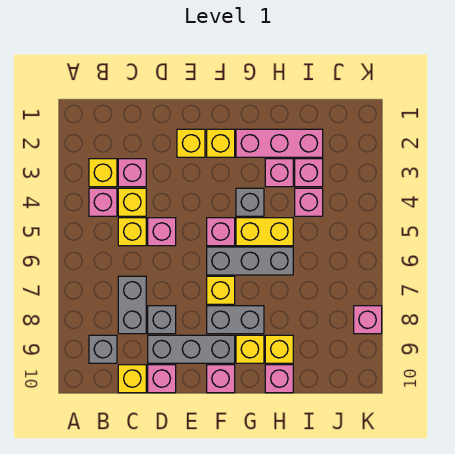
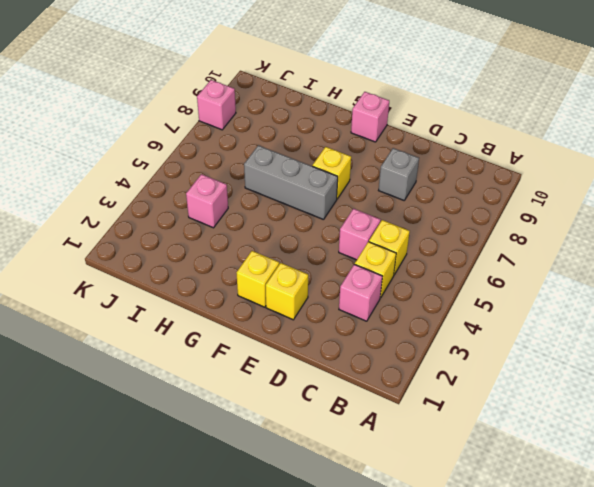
none -> yellow 1x1 brick [89,159,117,187]
none -> pink 1x1 brick [89,188,117,216]
none -> grey 1x1 brick [89,335,117,363]

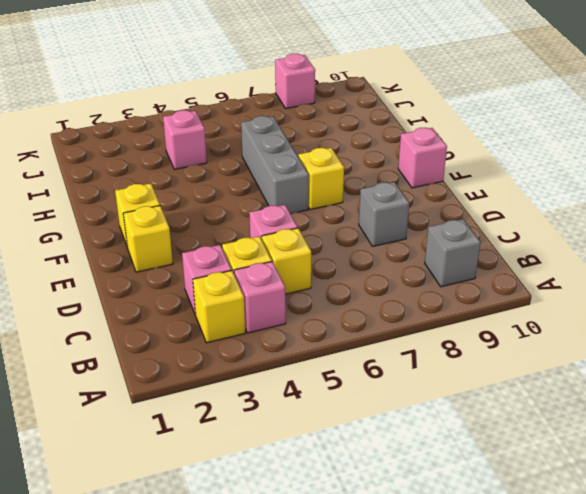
none -> grey 1x2 brick [118,276,146,334]
none -> yellow 1x1 brick [118,365,146,393]
none -> grey 1x3 brick [148,335,235,363]

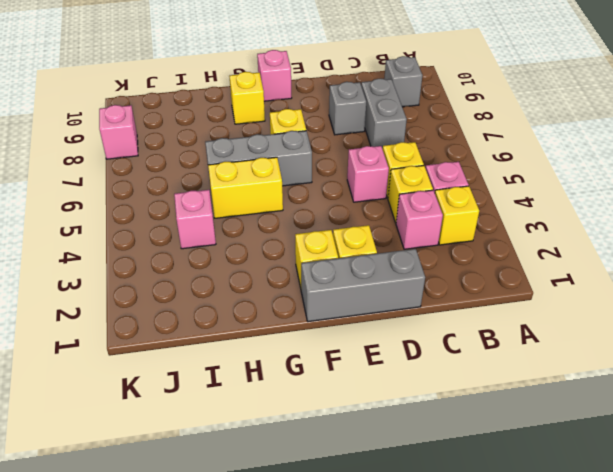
grey 1x3 brick [301,249,425,322] -> grey 1x3 brick moved to [148,335,235,363]
none -> yellow 1x1 brick [118,365,146,393]
none -> pink 1x1 brick [148,365,176,393]
none -> pink 1x1 brick [207,218,235,246]

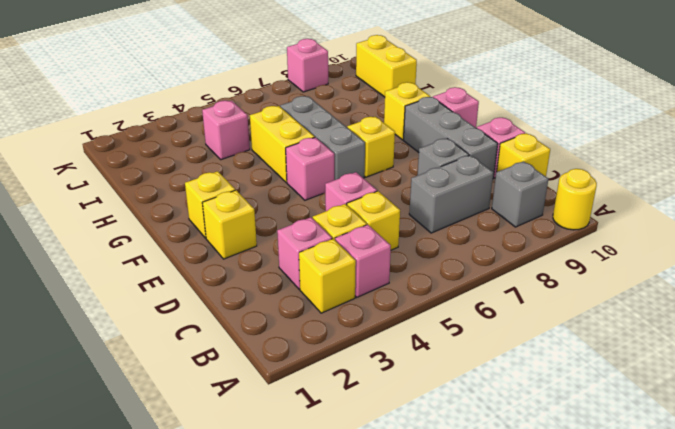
yellow 1x1 round brick [553,169,597,230] -> none
yellow 1x2 brick [356,35,417,97] -> none
none -> grey 1x2 brick [207,306,264,334]
none -> pink 1x3 brick [236,129,323,157]
none -> grey 1x1 brick [236,188,264,216]

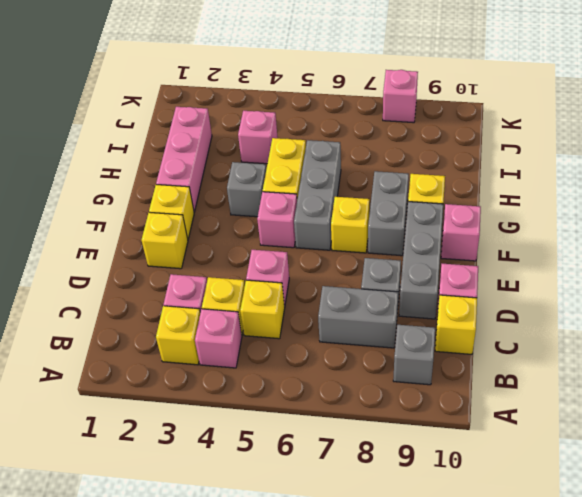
none -> pink 1x1 brick [265,159,293,187]
none -> yellow 1x1 brick [265,335,293,363]
none -> pink 1x1 brick [265,365,293,393]

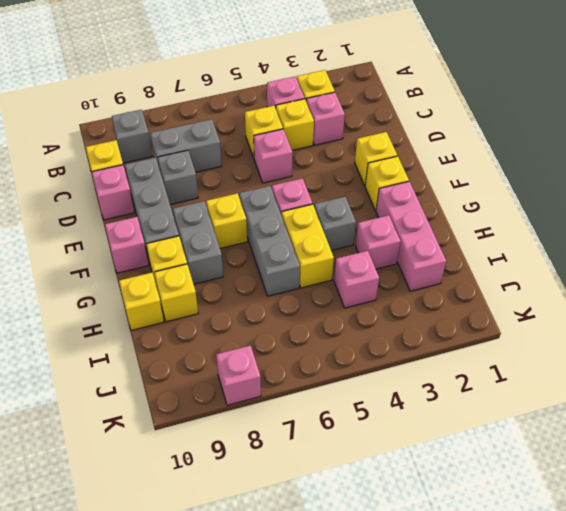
yellow 1x1 brick [119,273,164,330] -> pink 1x1 brick [265,365,293,393]
none -> pink 1x1 brick [295,159,323,187]

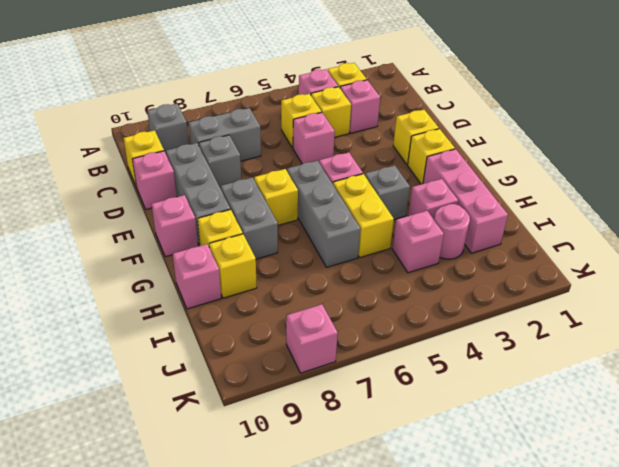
pink 1x1 round brick [434,204,470,259] -> pink 1x1 brick [295,159,323,187]

